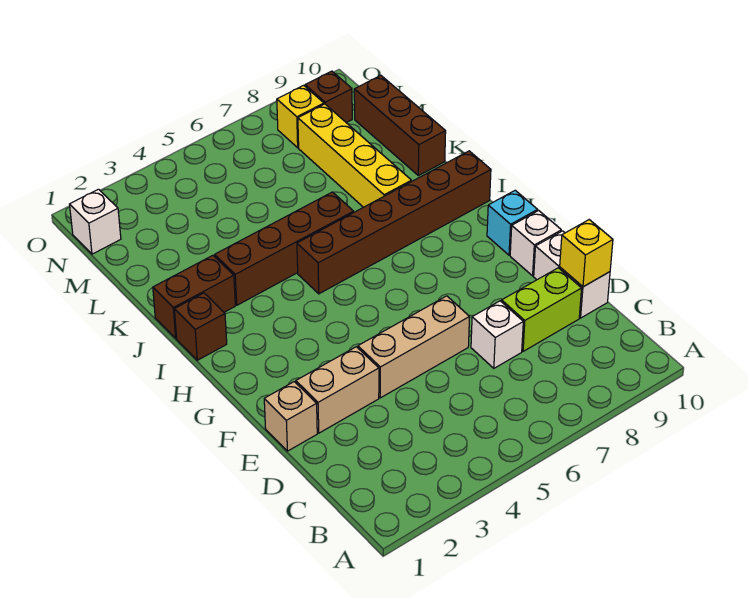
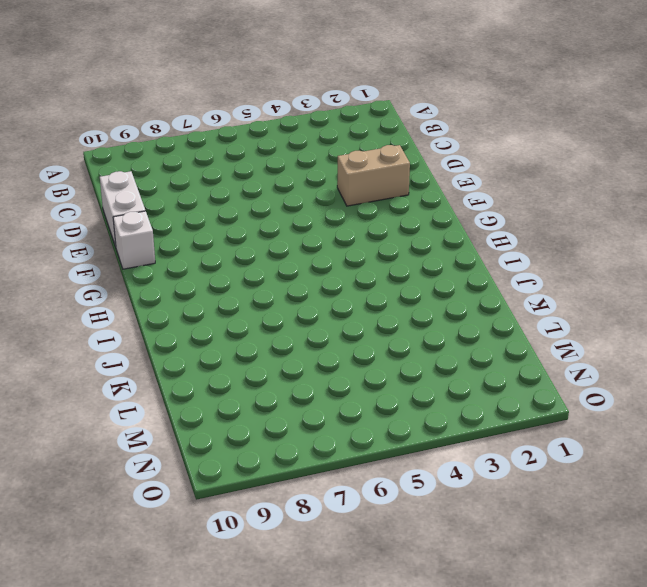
none -> white 1x1 brick [471,301,523,368]
none -> lime 1x2 brick [502,268,582,351]
none -> tan 1x1 brick [264,382,317,451]

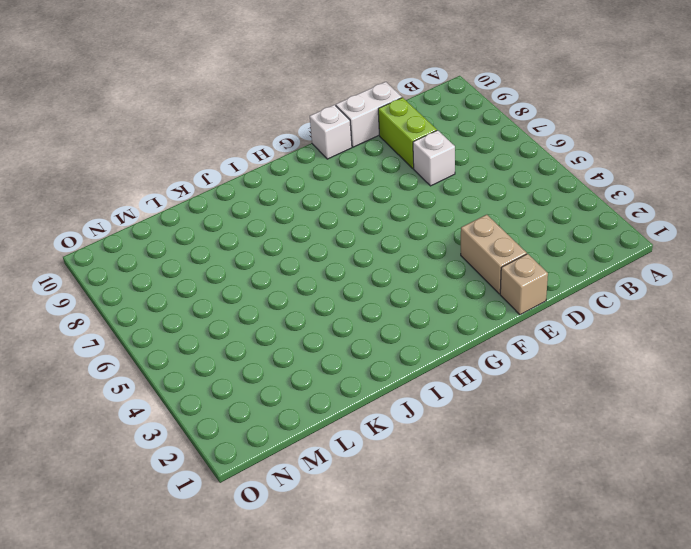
none -> tan 1x3 brick [358,296,470,398]
none -> cyan 1x1 brick [487,190,538,255]
none -> brown 1x1 brick [174,293,227,360]

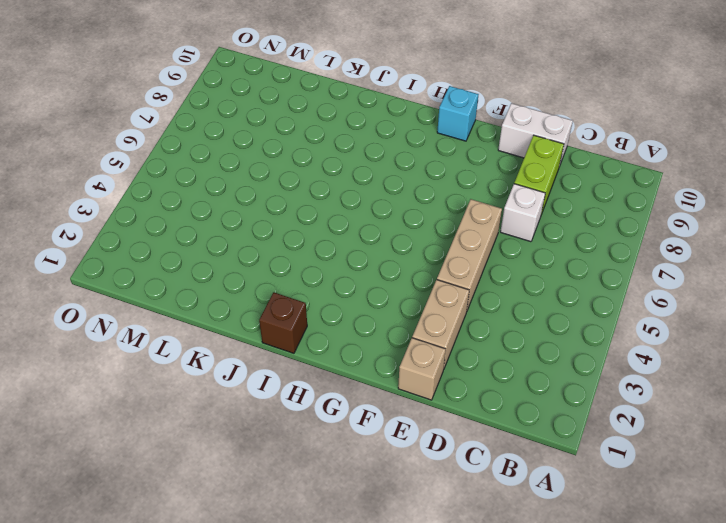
none -> white 1x1 brick [510,211,561,276]
none -> brown 1x6 brick [297,151,491,294]
none -> brown 1x2 brick [153,255,235,338]

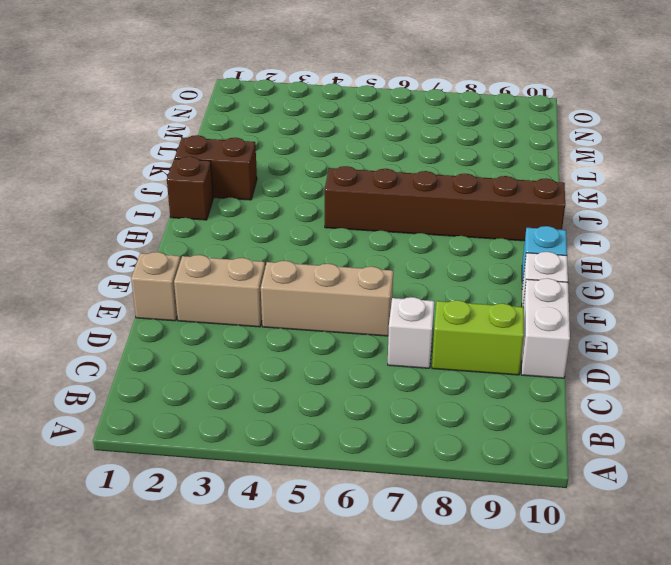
none -> brown 1x4 brick [215,192,354,305]
none -> yellow 1x4 brick [298,104,411,207]
none -> brown 1x3 brick [354,75,446,176]

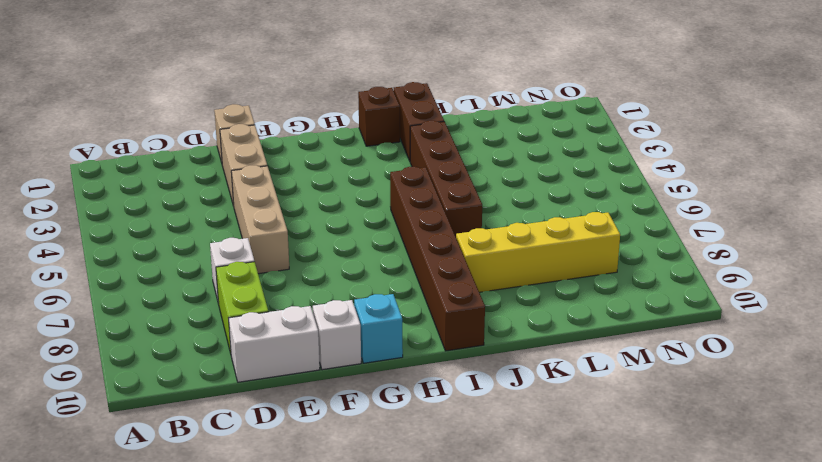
none -> brown 1x3 brick [354,75,446,176]
none -> white 1x1 brick [70,189,121,254]
none -> yellow 1x1 brick [277,85,324,148]

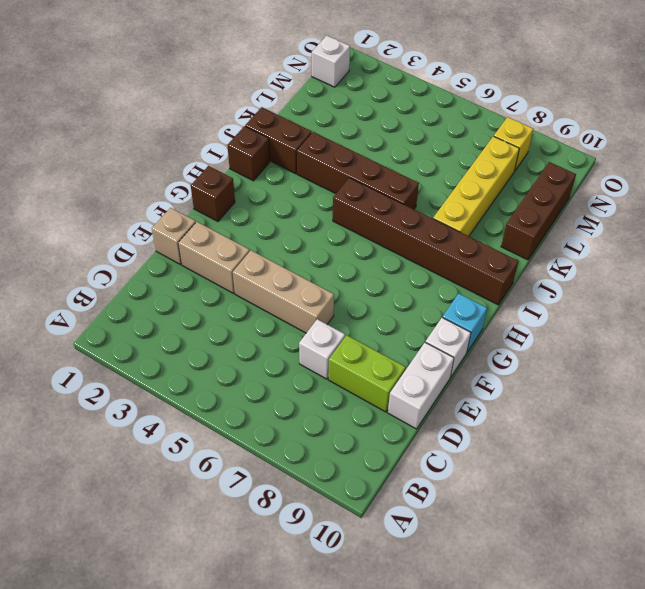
brown 1x1 brick [191,166,235,221] -> brown 1x1 brick moved to [305,71,352,123]
none -> yellow 1x1 brick [560,220,613,287]

